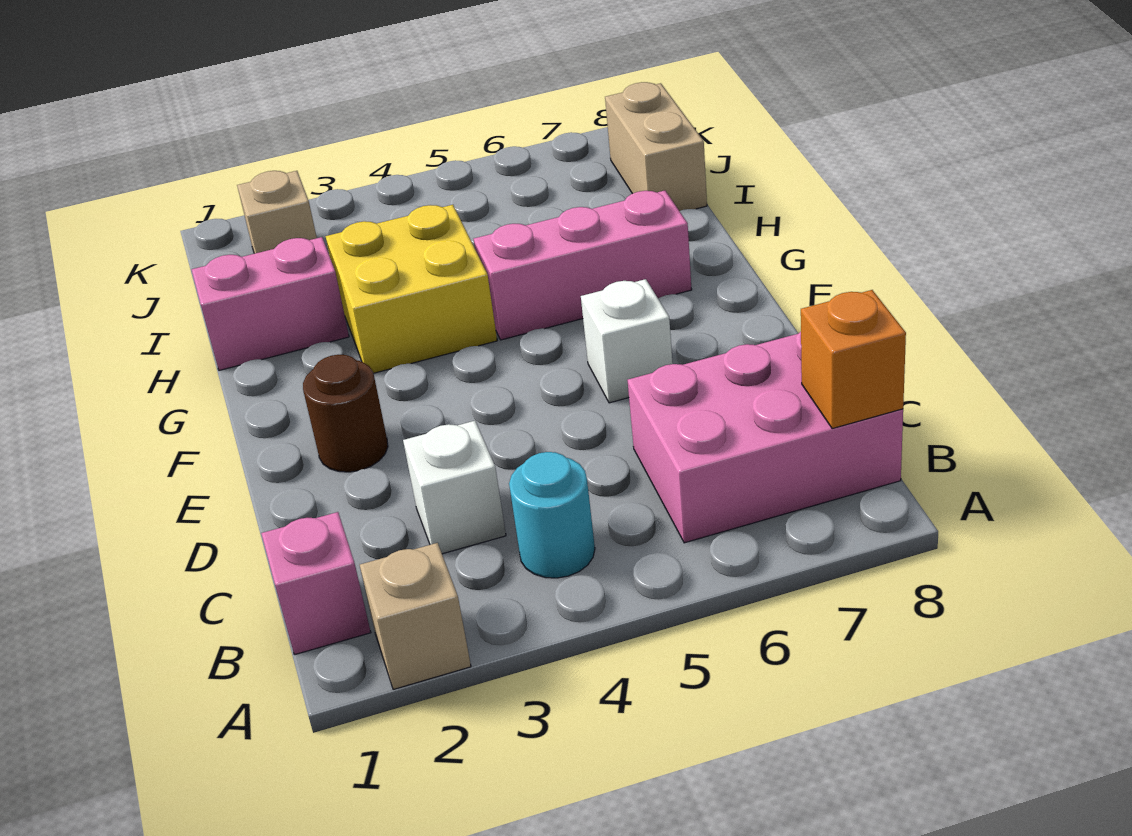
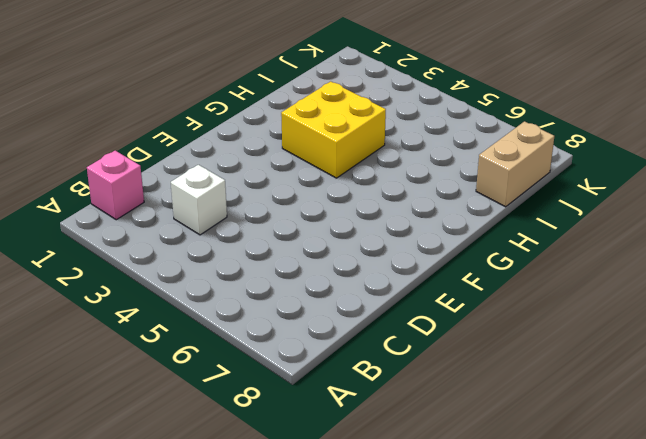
none -> tan 1x1 brick [360,543,471,690]
none -> cyan 1x1 round brick [509,452,595,578]
none -> pink 2x3 brick [627,332,903,543]

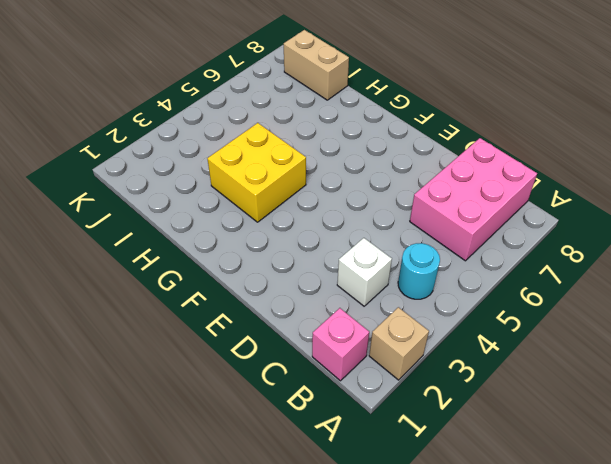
none -> brown 1x1 round brick [303,355,388,472]
none -> white 1x1 brick [581,279,673,403]
none -> pink 1x3 brick [474,191,692,340]

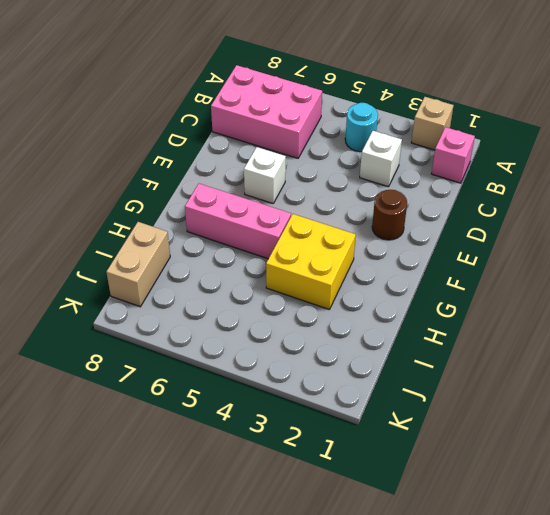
none -> pink 1x2 brick [191,237,349,370]
none -> tan 1x1 brick [237,171,317,254]
none -> orange 1x1 brick [801,290,906,429]

